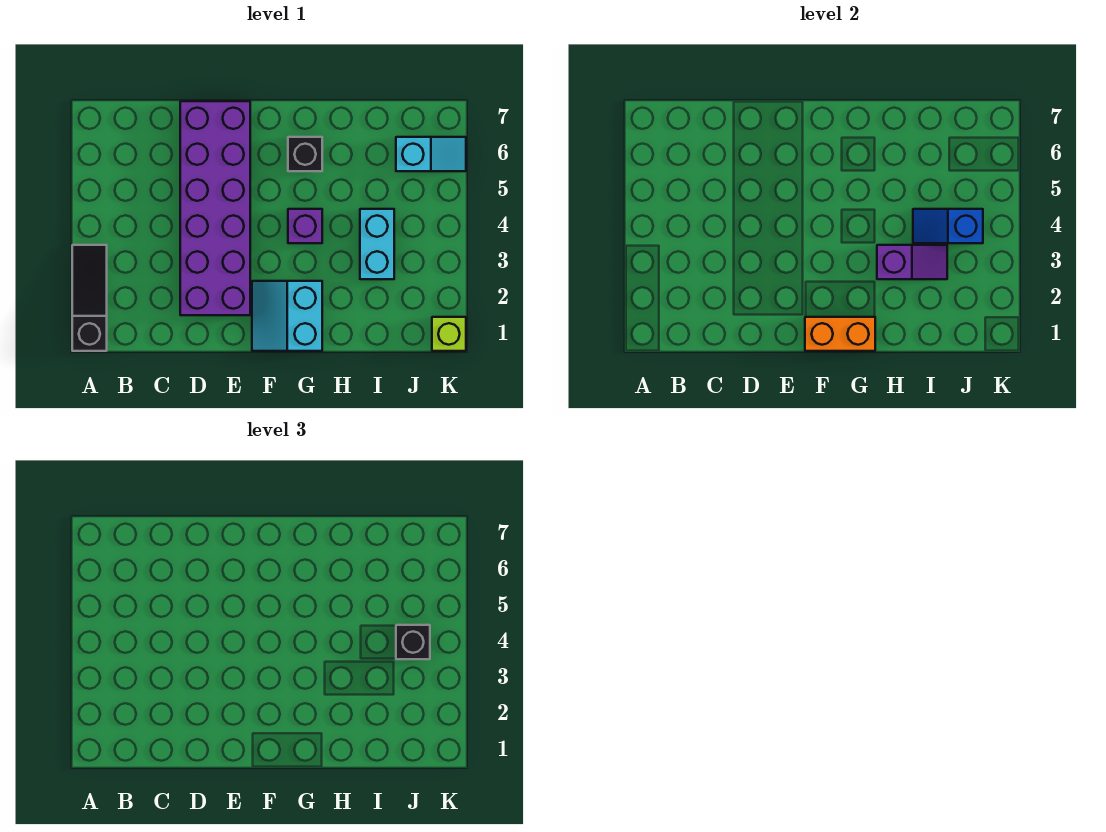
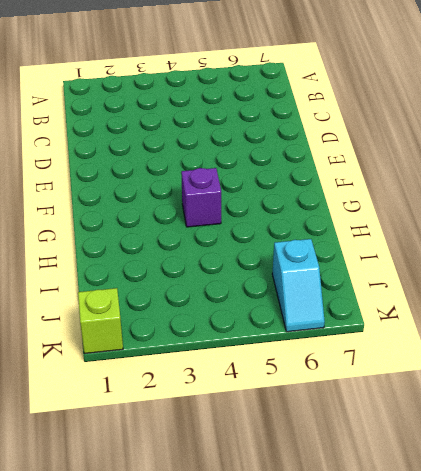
none -> black 1x3 slope [72,245,107,351]
none -> purple 2x6 brick [180,101,250,315]
none -> cyan 2x2 slope [252,281,322,351]

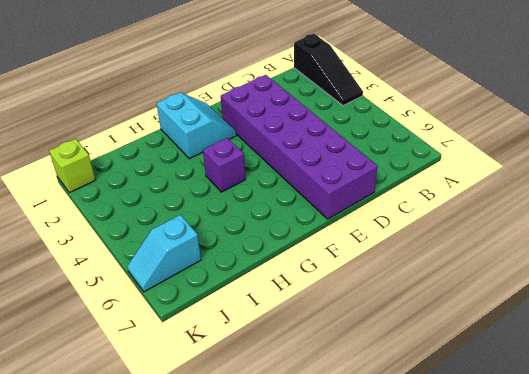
none -> black 1x1 brick [288,137,322,171]
none -> cyan 1x2 brick [360,209,394,279]
none -> orange 1x2 brick [805,317,875,351]

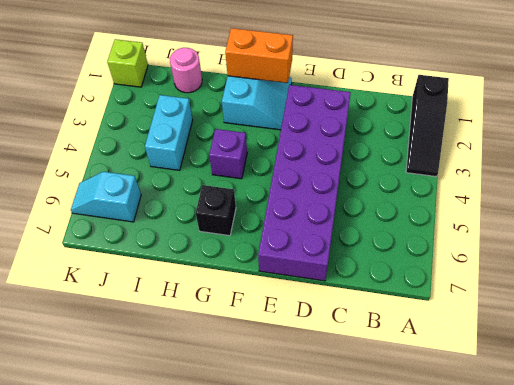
pink 1x1 round brick [170,48,202,93] -> none
none -> purple 1x2 slope [877,245,947,279]
none -> blue 1x2 slope [913,209,983,243]
none -> black 1x1 brick [396,625,430,659]

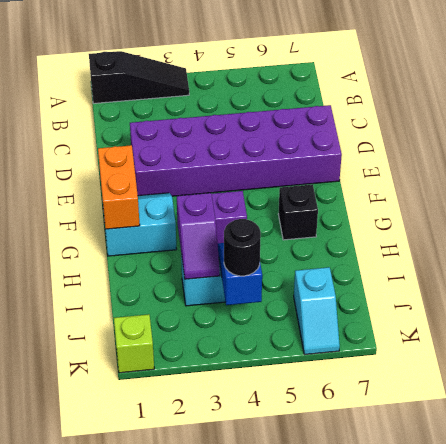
black 1x1 round brick [224,219,261,276] -> black 1x1 brick [396,625,430,659]

